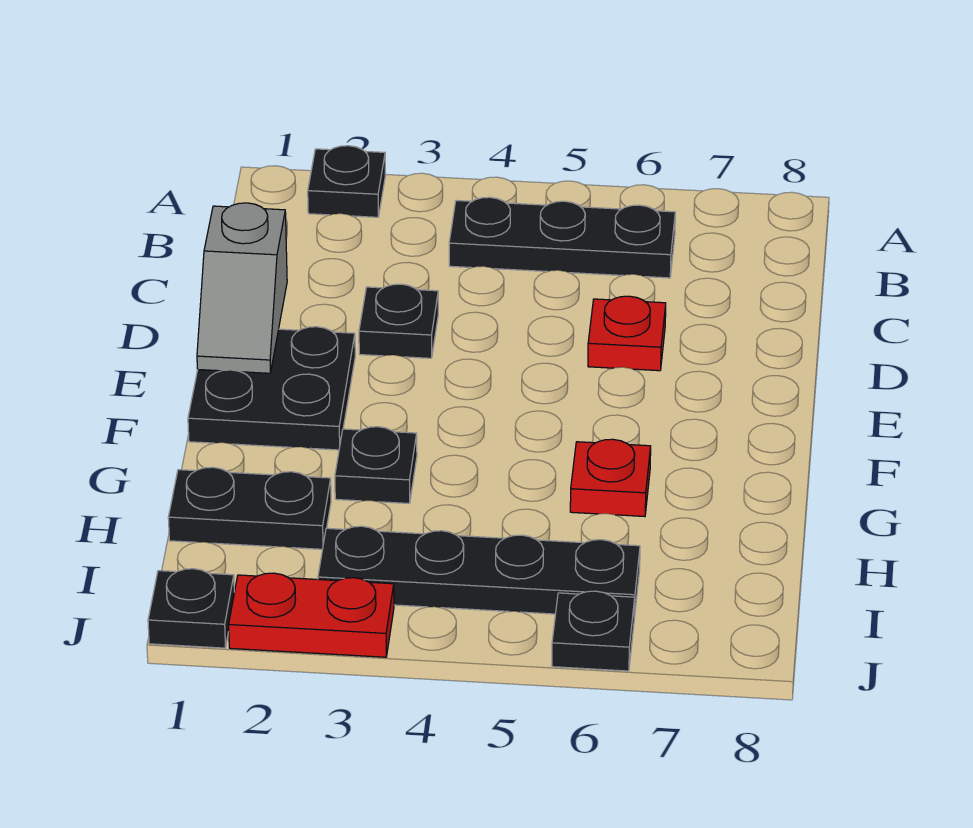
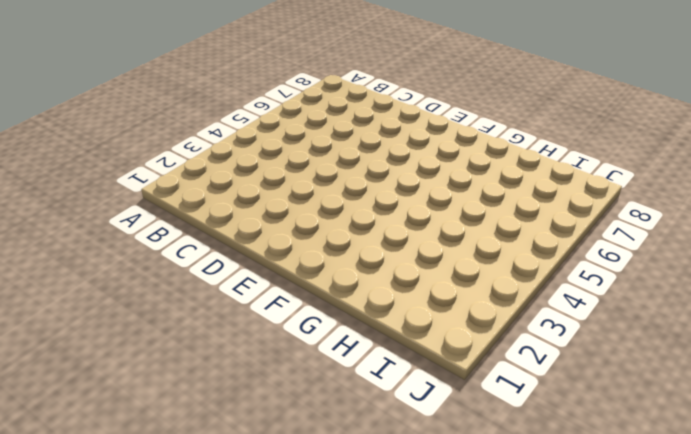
none -> black 1x1 plate [308,146,385,217]
none -> black 1x3 plate [449,197,675,278]
none -> black 1x1 plate [359,284,438,358]

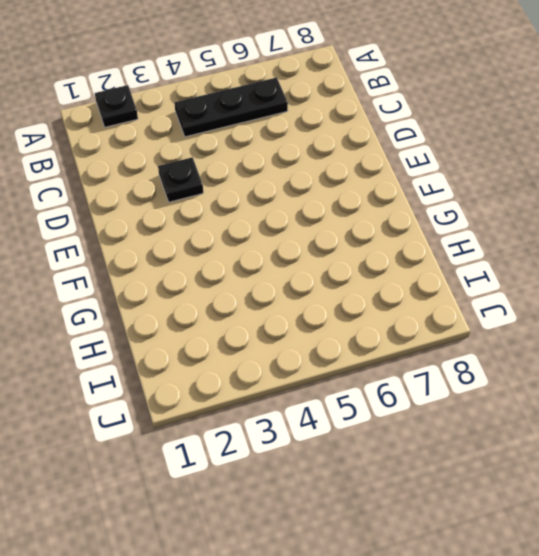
none -> red 1x1 plate [588,296,666,371]
none -> black 2x2 plate [188,327,355,450]
none -> black 1x1 plate [335,427,417,503]

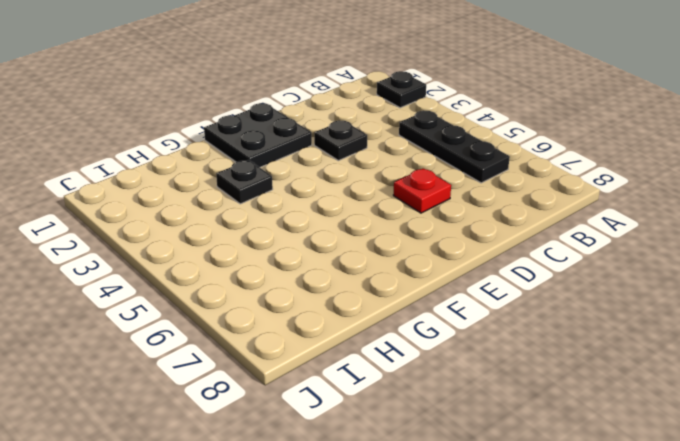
none -> red 1x1 plate [570,439,651,516]
none -> black 1x2 plate [168,467,331,549]
none -> black 1x4 plate [318,526,640,618]

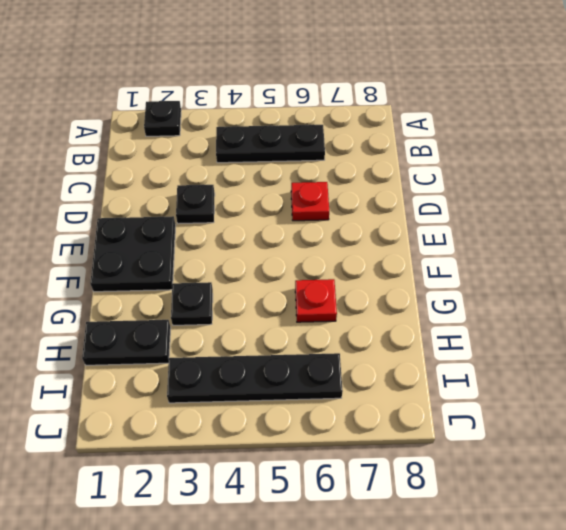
none -> black 1x1 plate [148,569,234,648]
none -> red 1x2 plate [229,573,394,657]
none -> black 1x1 plate [552,591,635,671]

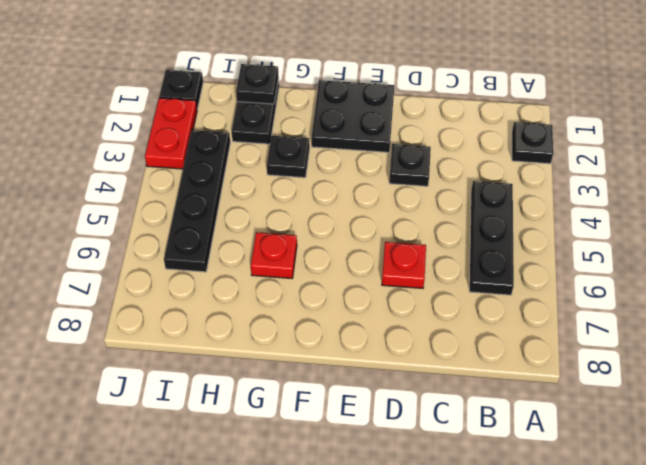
black 1x1 plate [236,64,279,104] -> black 1x1 plate moved to [552,591,635,671]
none -> grey 1x2 slope [197,203,287,373]

